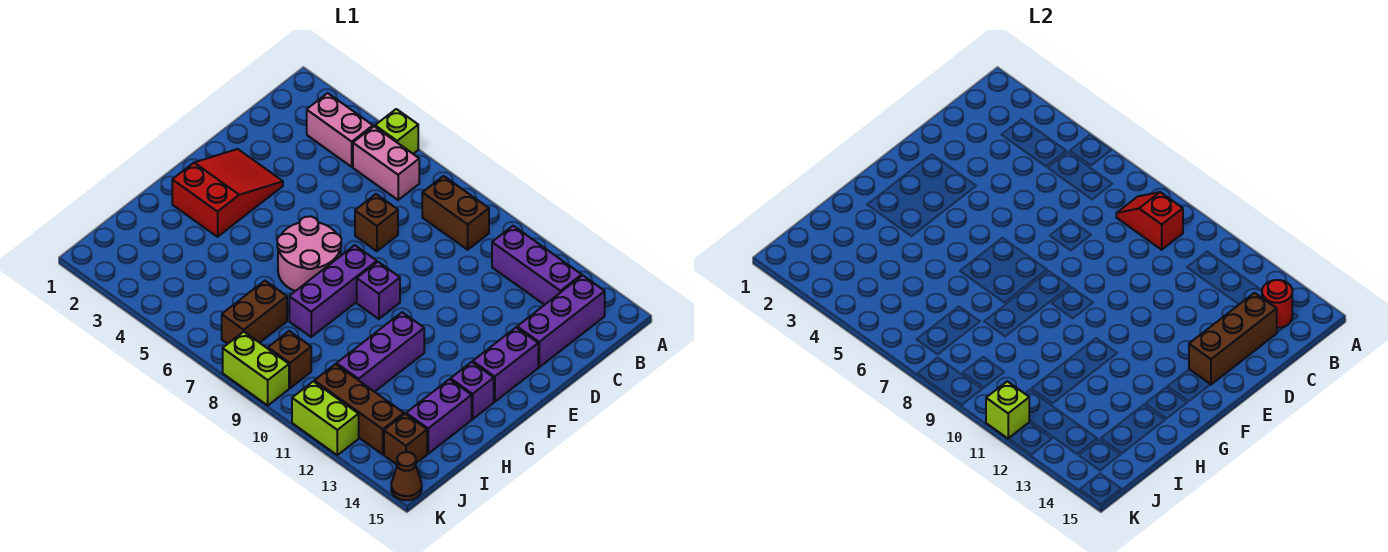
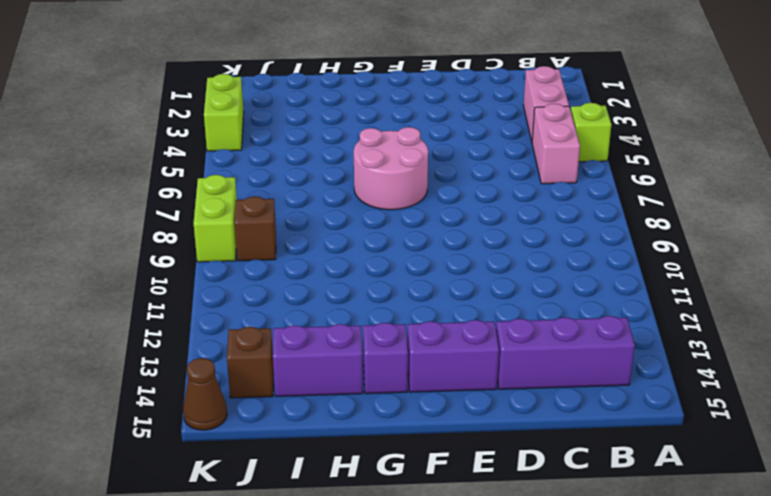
lime 1x2 brick [204,74,244,151] -> lime 1x2 brick moved to [292,381,359,455]
none -> brown 1x2 brick [422,176,489,250]
none -> purple 1x3 brick [492,226,582,305]
none -> brown 1x1 brick [355,194,398,251]

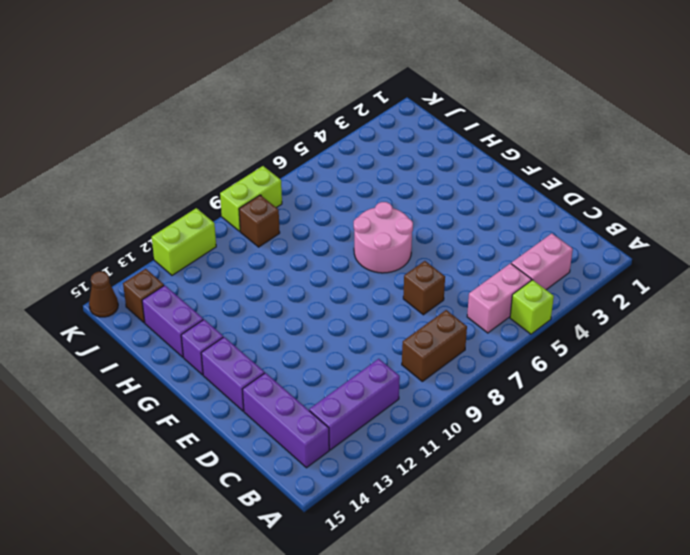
none -> red 2x3 slope [172,149,283,237]
none -> purple 1x3 brick [289,245,377,337]
none -> purple 1x1 brick [357,262,400,319]

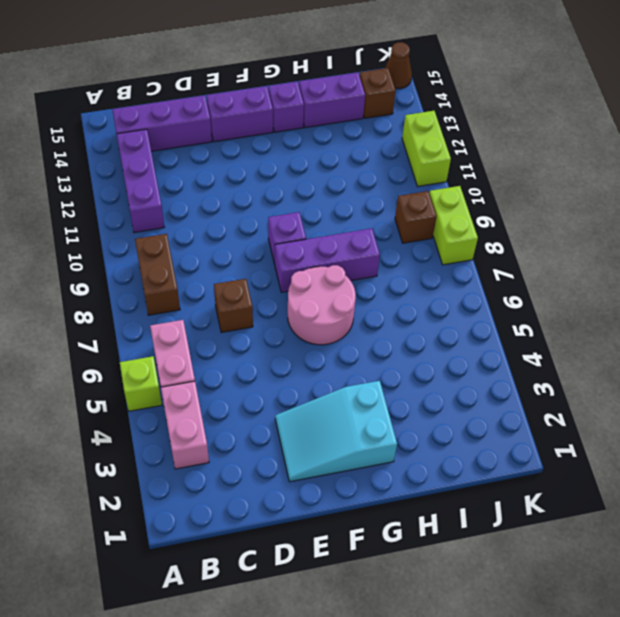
cyan 2x3 slope [275,381,397,482] -> red 2x3 slope [172,149,283,237]
none -> purple 1x3 brick [337,312,424,392]
none -> brown 1x2 brick [222,281,287,344]
none -> brown 1x3 brick [314,364,404,454]

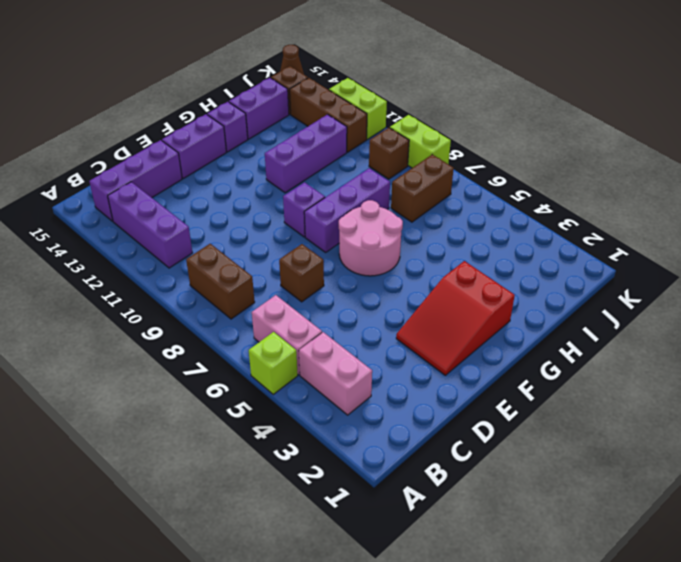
none -> red 1x2 slope [1116,192,1183,250]
none -> red 1x1 round brick [1262,280,1292,328]
none -> brown 1x3 brick [1189,293,1277,385]

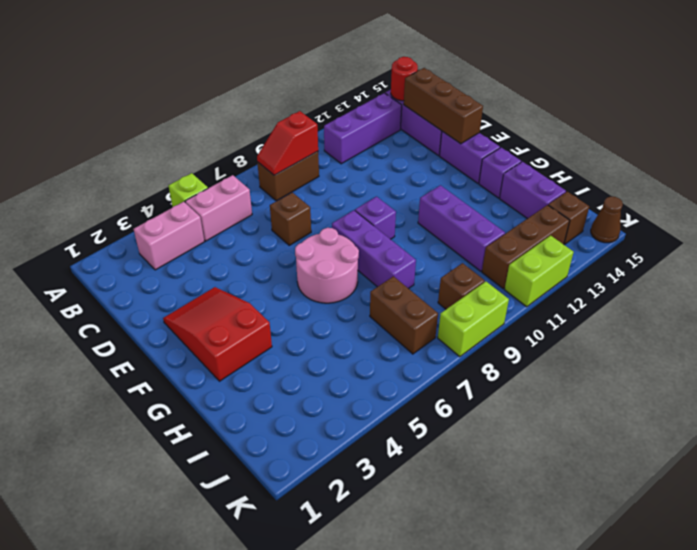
none -> lime 1x1 brick [986,381,1029,439]

